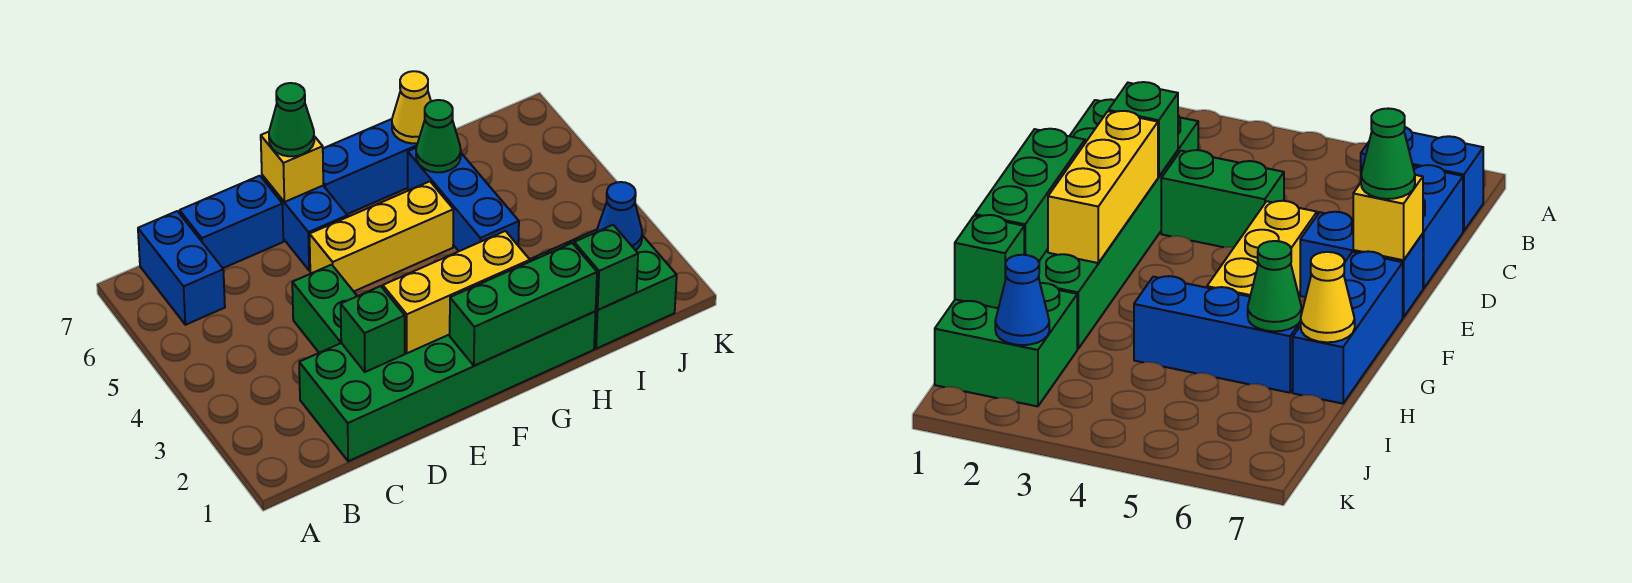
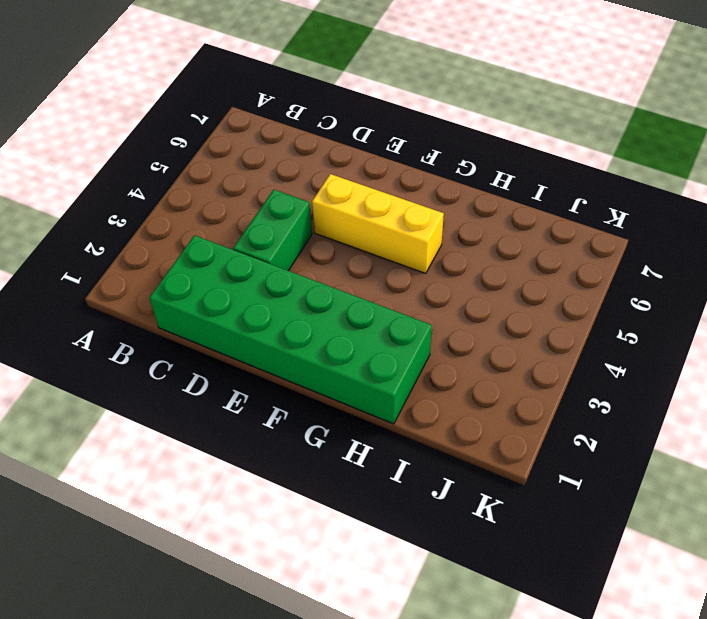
none -> blue 1x2 brick [138,211,225,325]
none -> blue 1x2 brick [180,176,283,268]
none -> blue 1x2 brick [262,175,348,270]

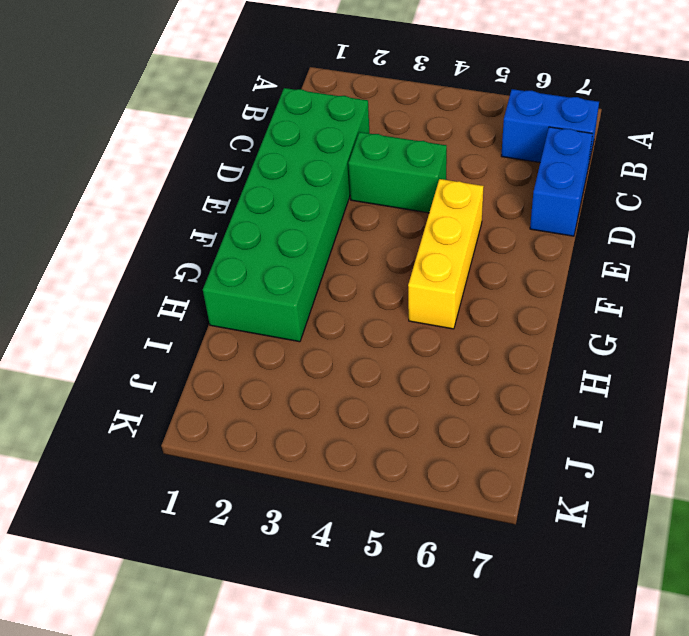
none -> blue 1x2 brick [262,175,348,270]
none -> blue 1x3 brick [323,119,417,214]
none -> blue 1x3 brick [408,148,519,251]

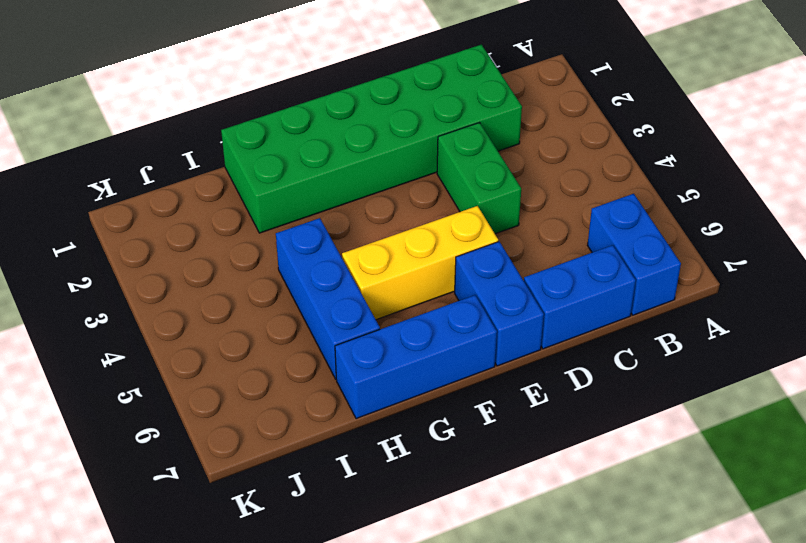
none -> green 2x2 brick [547,230,677,349]
none -> green 1x1 brick [341,286,405,372]
none -> yellow 1x3 brick [383,231,530,353]

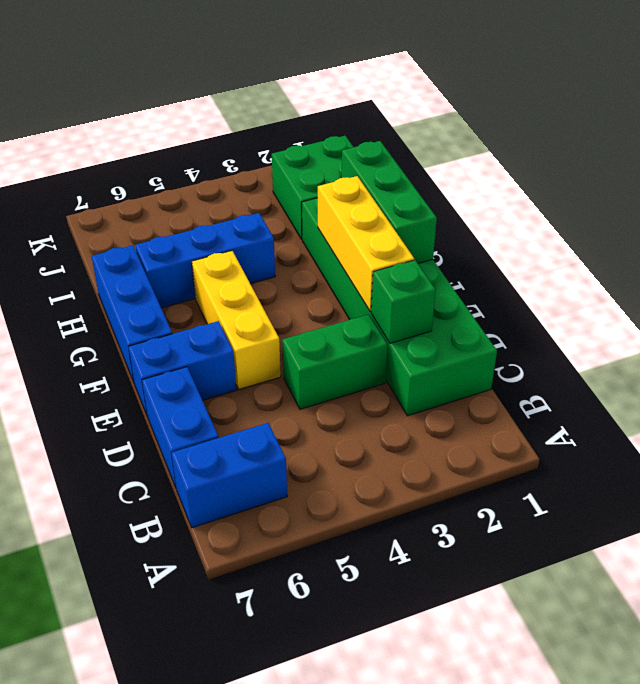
none -> yellow 1x1 brick [261,132,323,202]
none -> green 1x1 cone [416,100,461,172]
none -> yellow 1x1 cone [392,71,431,143]

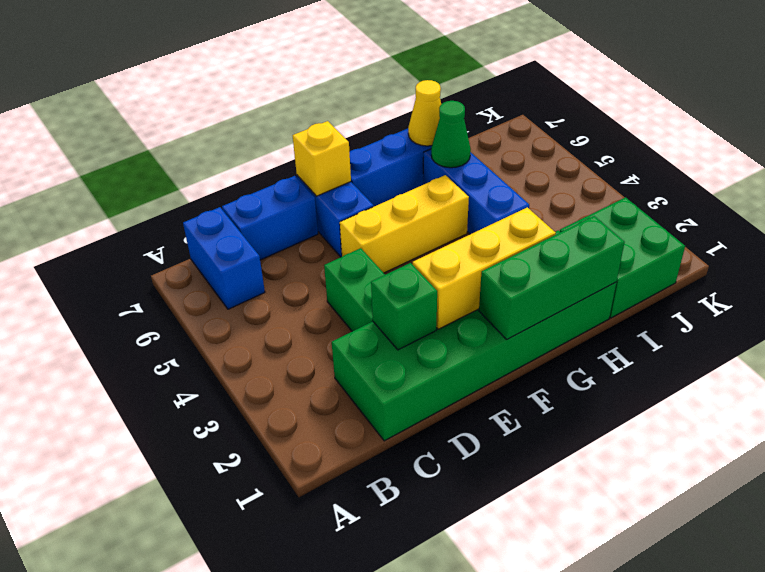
none -> green 1x1 brick [574,225,638,310]
none -> blue 1x1 cone [597,182,642,250]
none -> green 1x1 cone [269,83,314,156]

